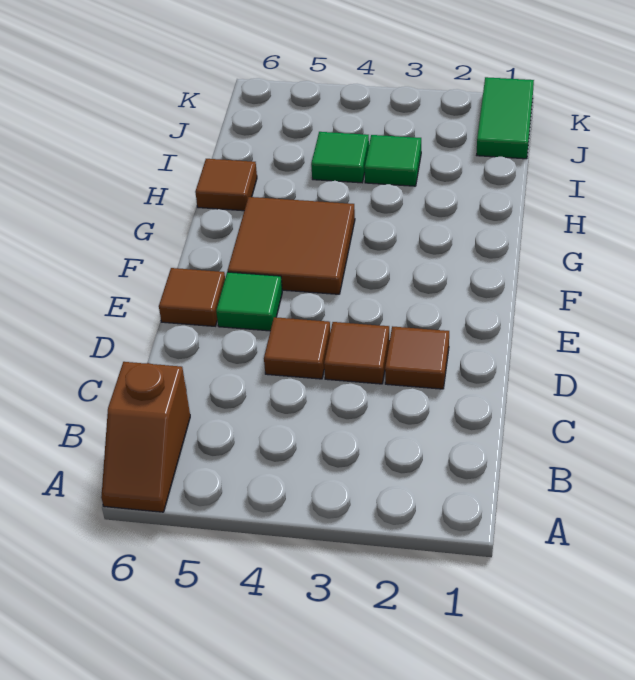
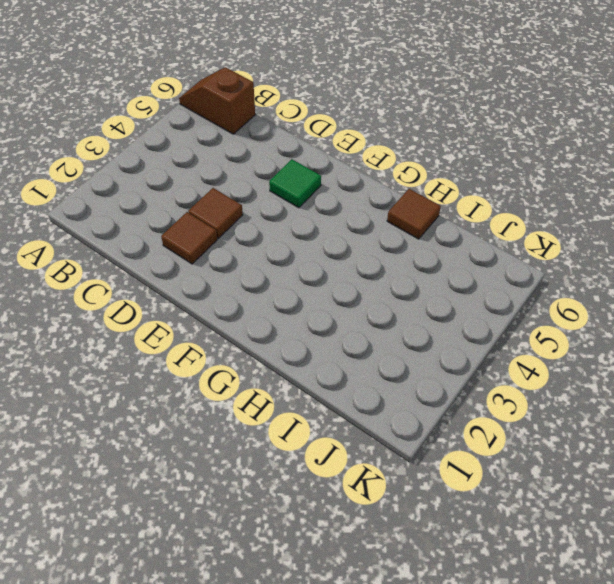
none -> brown 1x1 tile [264,317,330,379]
none -> brown 1x1 tile [159,268,225,326]

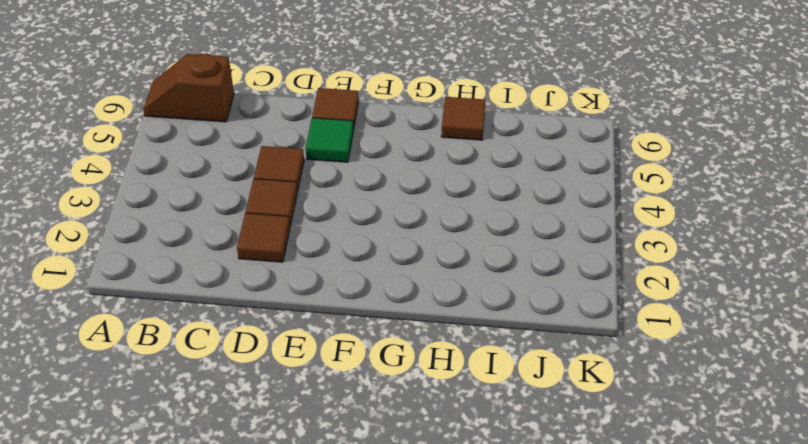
none -> brown 2x2 tile [228,197,355,294]
none -> green 1x1 tile [365,135,421,186]

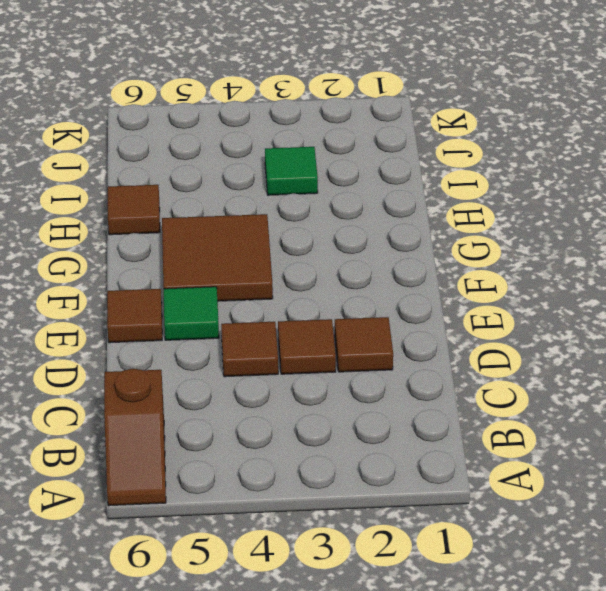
none -> green 1x1 tile [311,132,369,183]
none -> green 1x2 tile [477,77,534,159]

